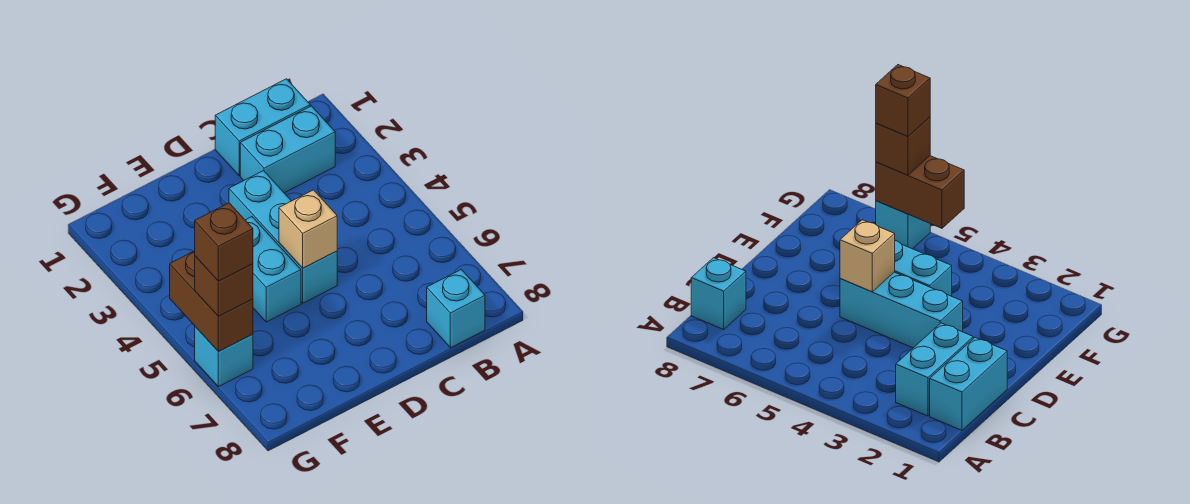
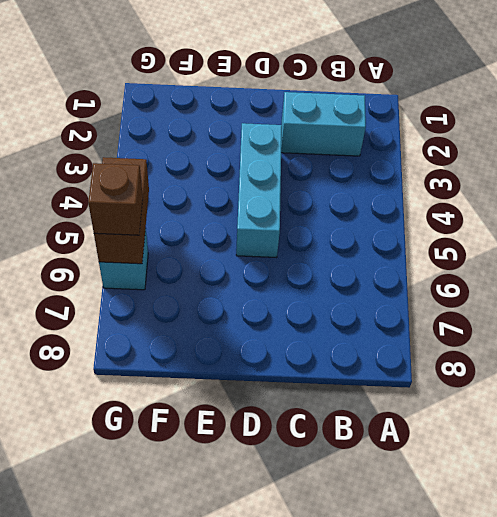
none -> cyan 1x2 brick [215,79,310,176]
none -> cyan 1x1 brick [427,270,485,348]

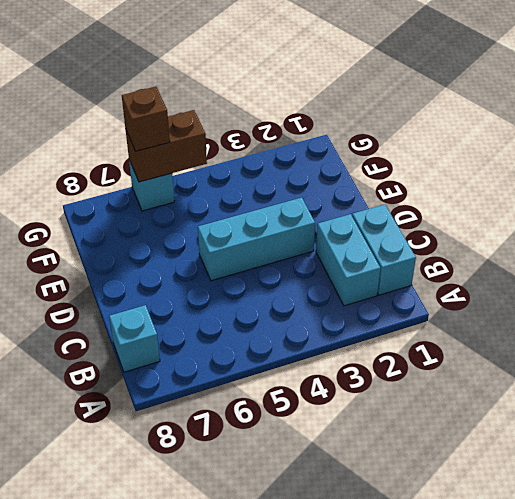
none -> cyan 1x2 brick [246,217,301,322]
none -> tan 1x1 brick [279,190,337,268]

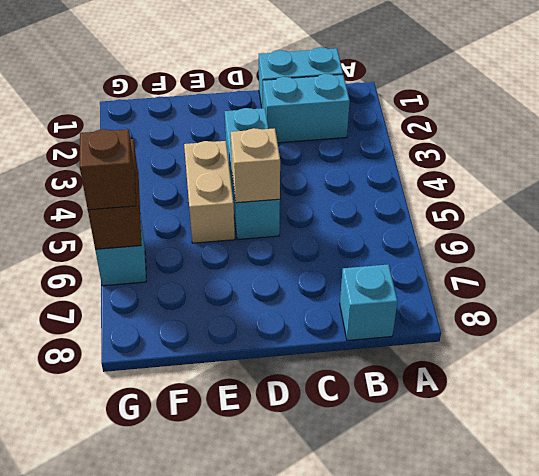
tan 1x2 brick [184,141,235,243] -> cyan 1x2 brick [246,217,301,322]
none -> brown 1x1 brick [195,203,253,281]

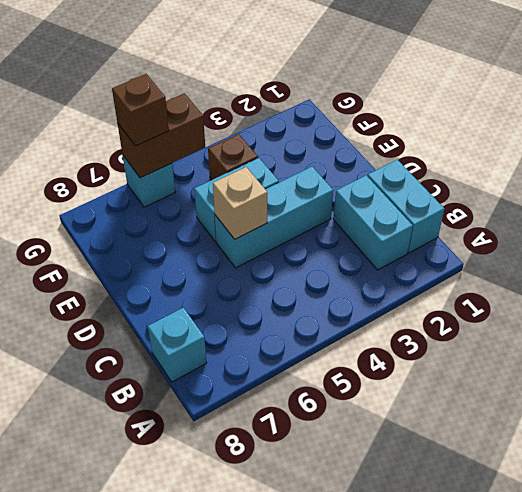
brown 1x1 brick [208,134,258,180] -> brown 1x1 brick moved to [195,203,253,281]

